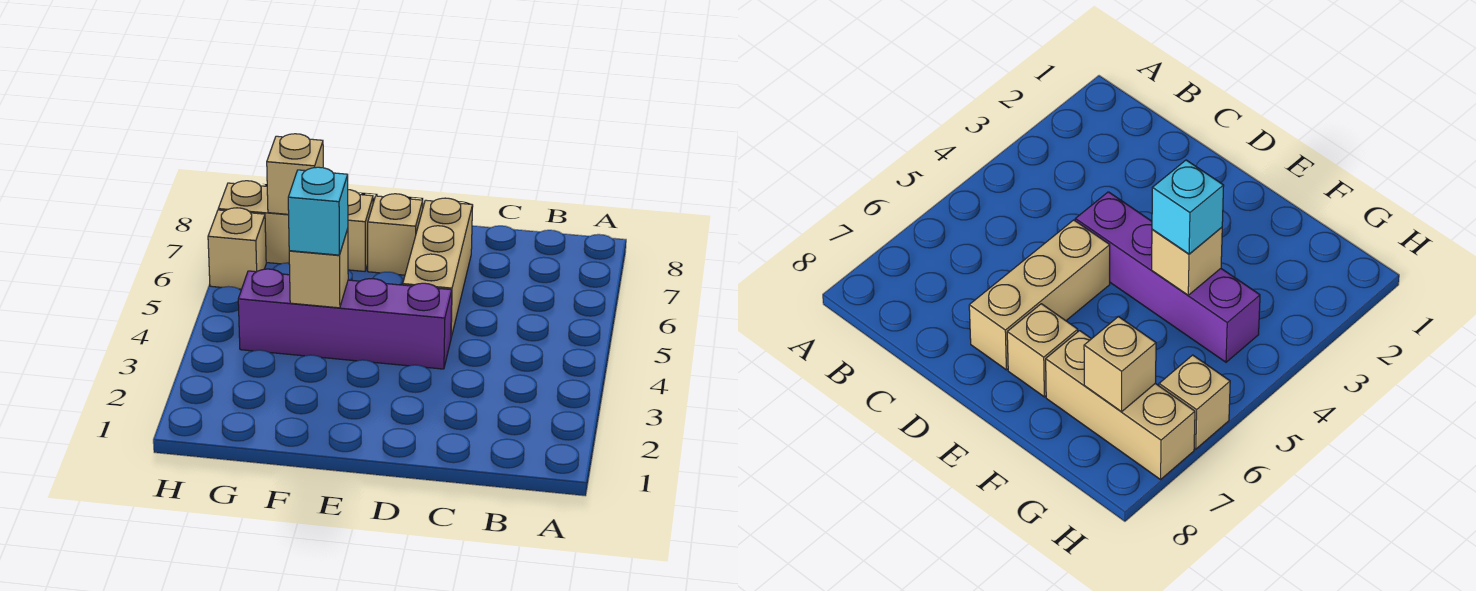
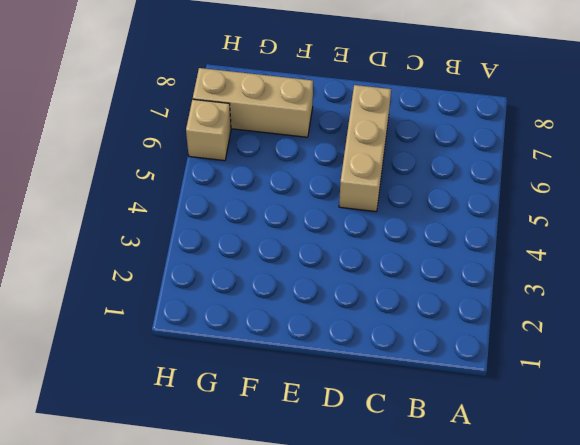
none -> purple 1x4 brick [238,269,452,369]
none -> tan 1x1 brick [368,194,423,275]

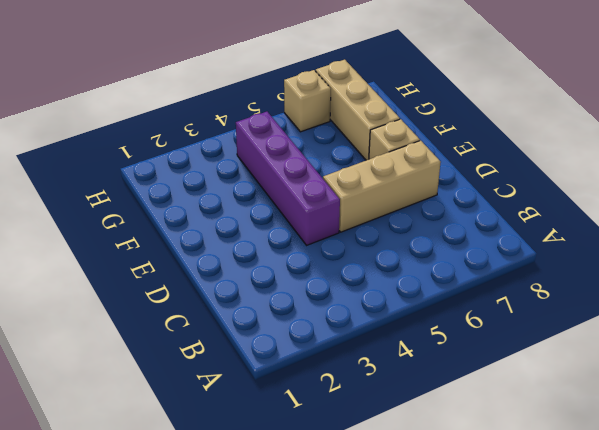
none -> tan 1x1 brick [289,229,348,308]
none -> tan 1x1 brick [267,134,323,214]

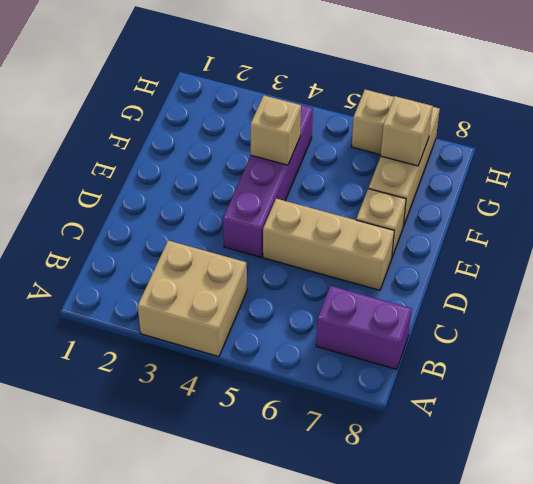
tan 2x2 brick [138,240,247,357] -> none
purple 1x2 brick [316,286,412,369] -> none
none -> cyan 1x1 brick [288,167,348,255]

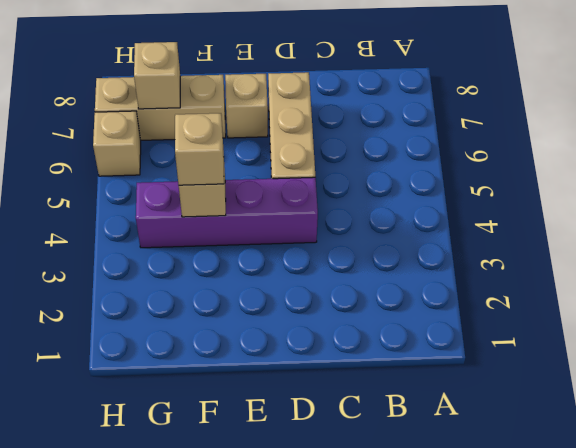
tan 1x1 brick [175,113,224,185] -> cyan 1x1 brick [288,167,348,255]

